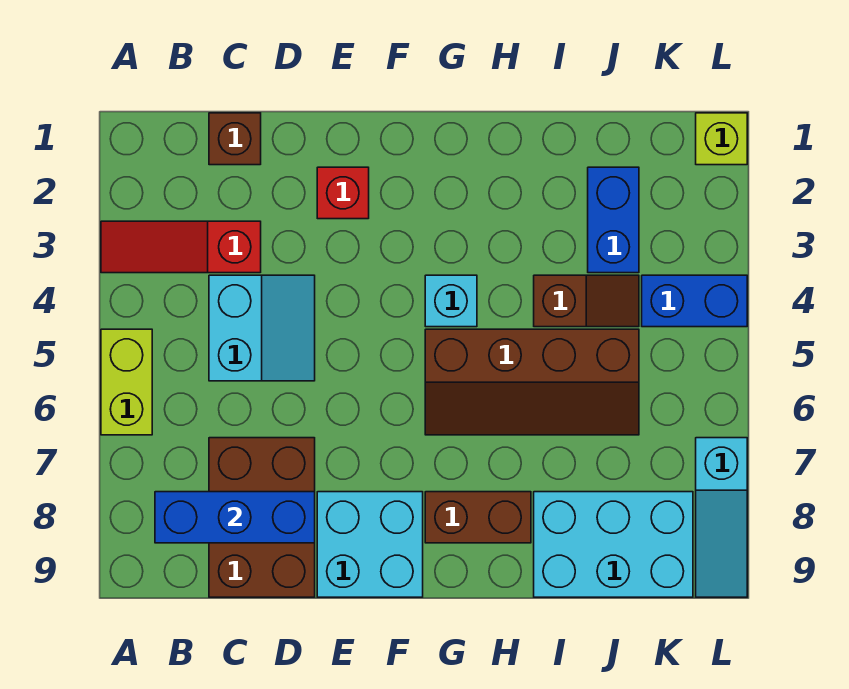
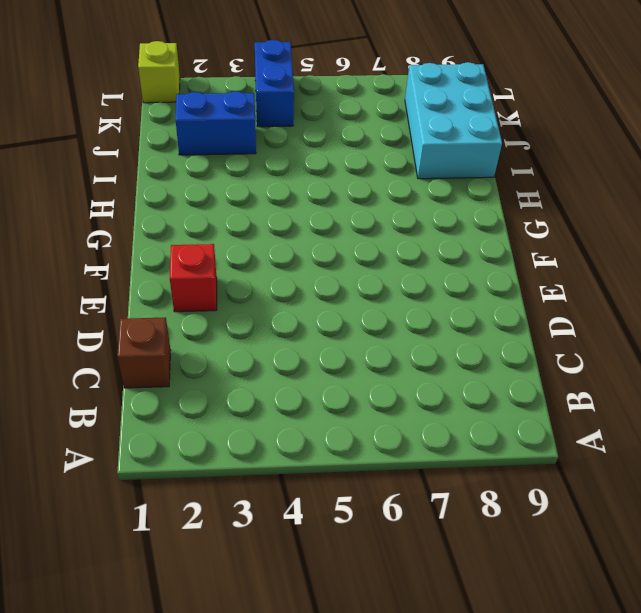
none -> red 1x3 slope [101,221,261,273]
none -> lime 1x2 brick [101,329,152,435]
none -> cyan 2x2 slope [209,275,315,381]

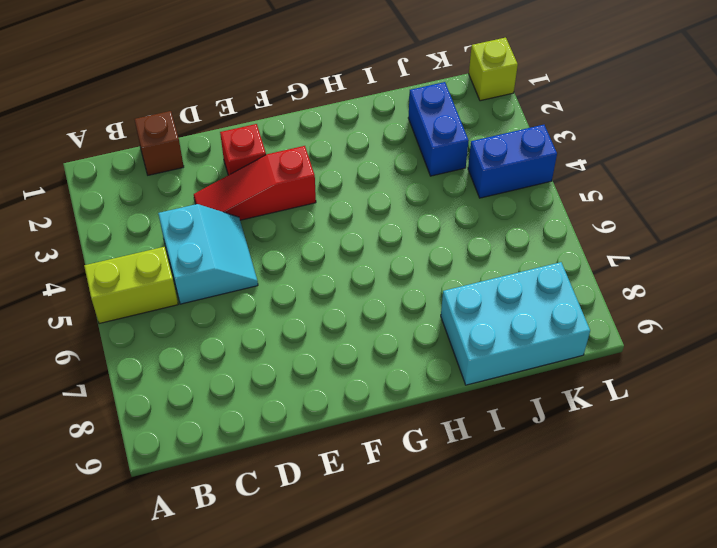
lime 1x2 brick [84,247,178,324] -> lime 1x2 brick turned to [101,329,152,435]
red 1x3 slope [194,146,316,220] -> red 1x3 slope moved to [101,221,261,273]
none -> brown 2x3 brick [209,438,315,597]
none -> cyan 2x2 brick [317,492,423,597]
none -> cyan 1x1 brick [425,275,477,327]

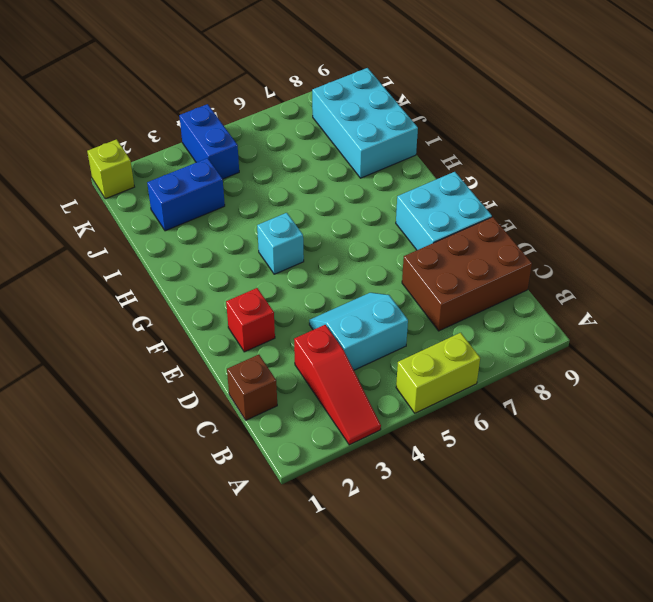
none -> brown 2x4 slope [425,329,639,435]
none -> brown 1x2 brick [425,492,531,543]
none -> brown 1x2 slope [534,275,639,327]

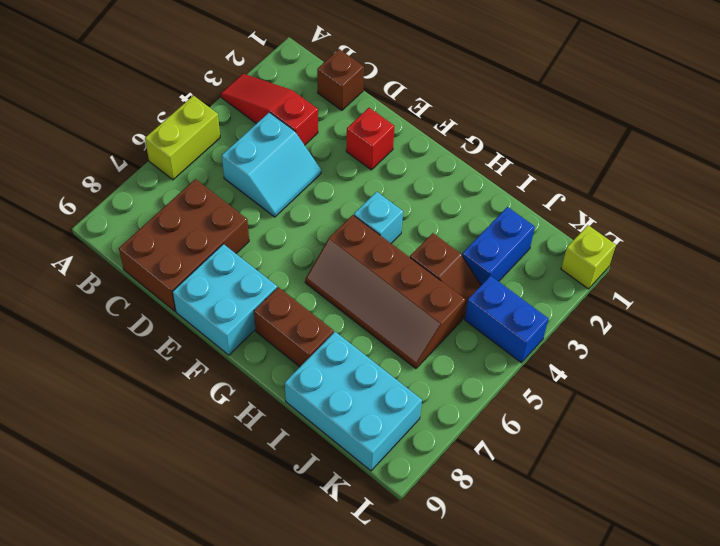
none -> cyan 1x3 slope [696,438,747,597]
none -> blue 1x3 brick [155,492,315,543]

